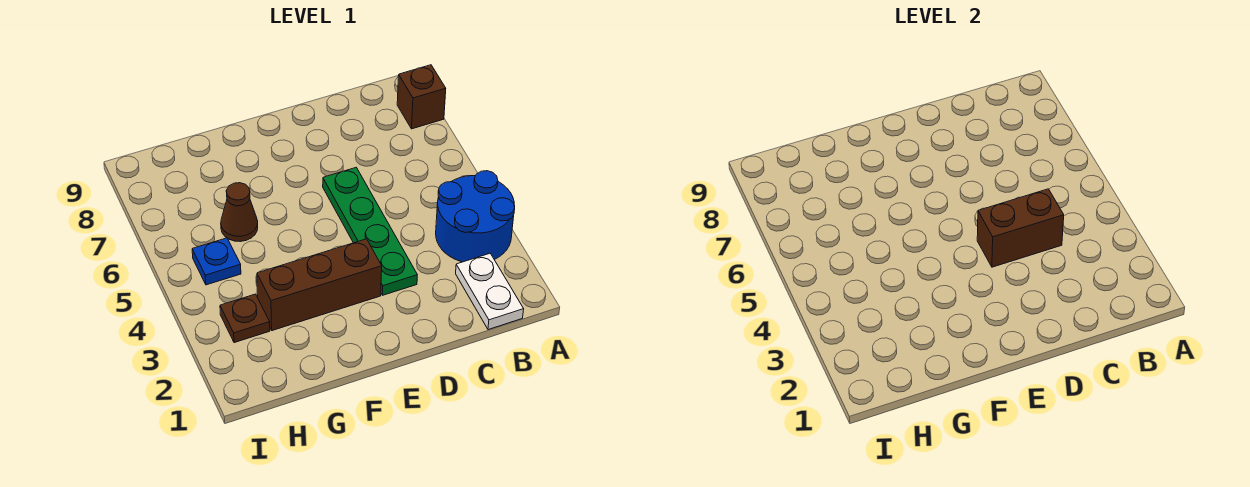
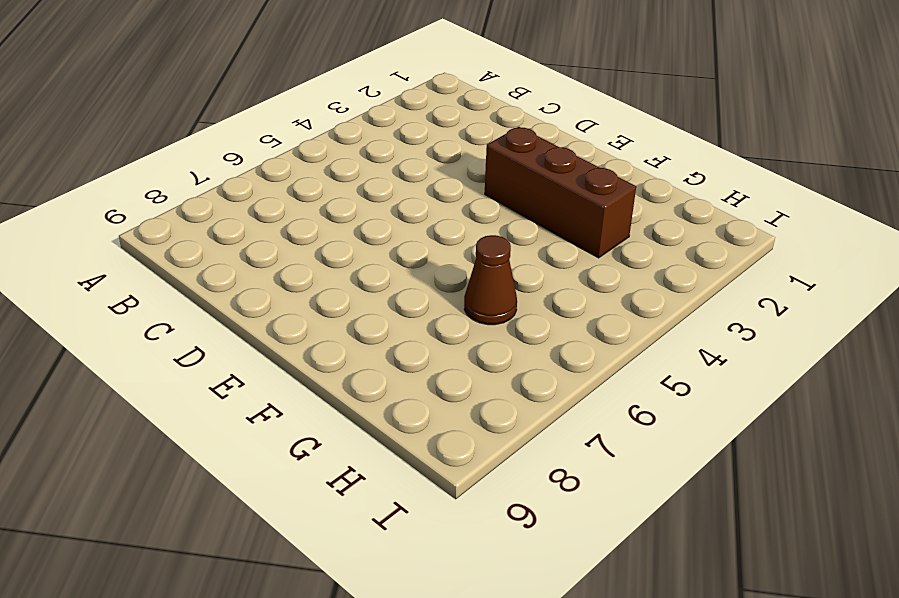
none -> blue 2x2 round brick [436,171,515,262]
none -> brown 1x1 brick [397,65,446,129]

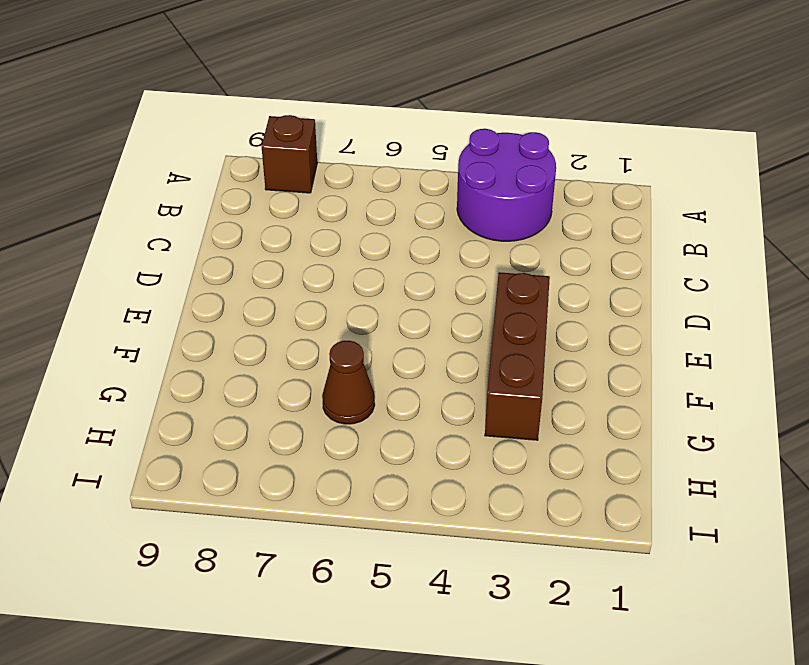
purple 2x2 round brick [457,129,556,241] -> blue 2x2 round brick [436,171,515,262]
none -> white 1x2 plate [456,254,524,330]
none -> green 1x4 plate [323,168,417,295]

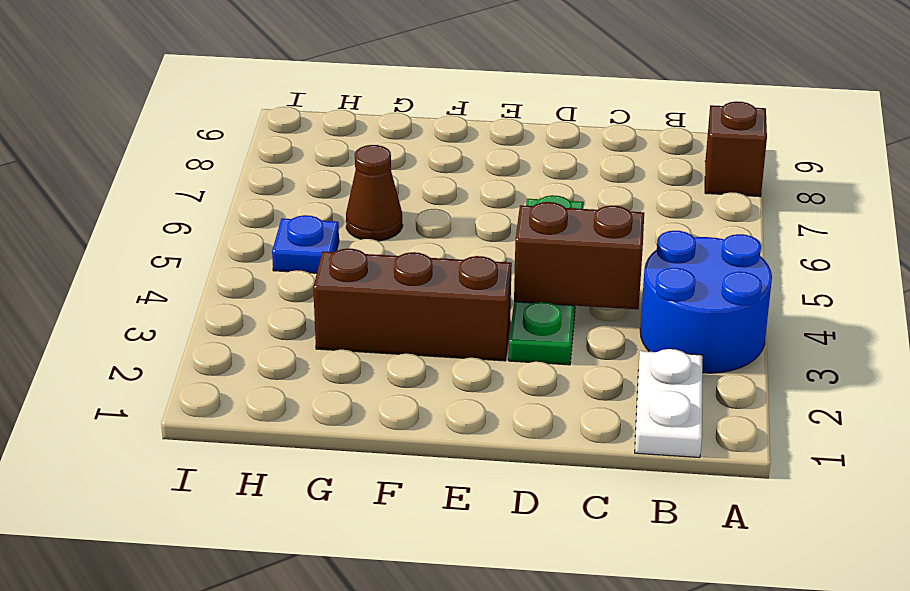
none -> brown 1x1 plate [220,294,270,343]

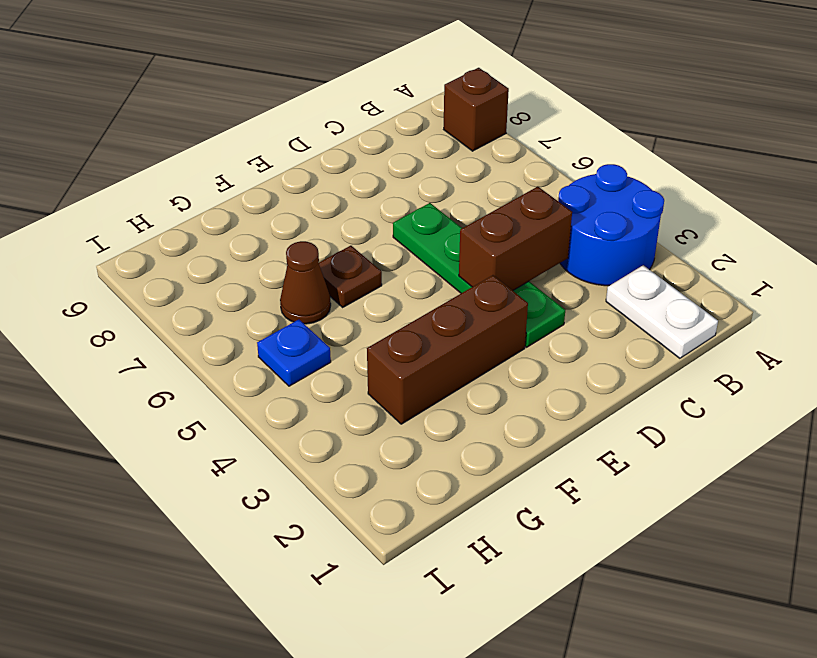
brown 1x1 plate [319,246,382,307] -> brown 1x1 plate moved to [220,294,270,343]

